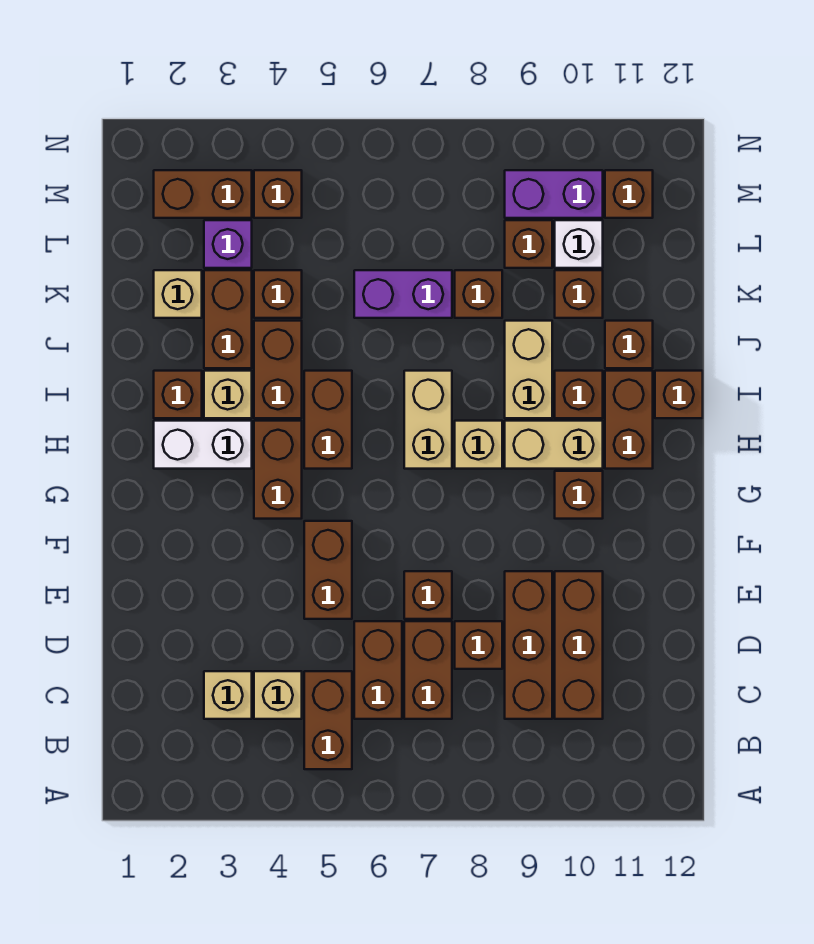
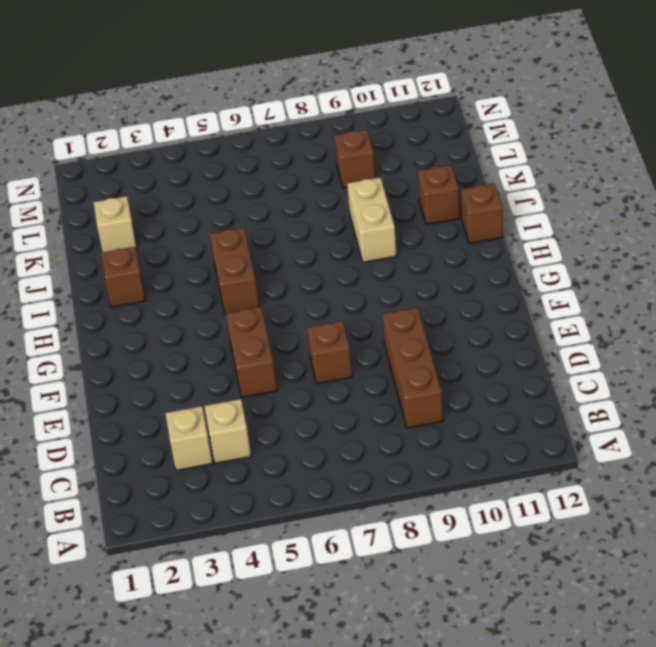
none -> brown 1x2 brick [304,671,352,769]
none -> brown 1x2 brick [354,621,402,719]
none -> brown 1x2 brick [404,621,452,719]
none -> brown 1x3 brick [555,571,603,719]

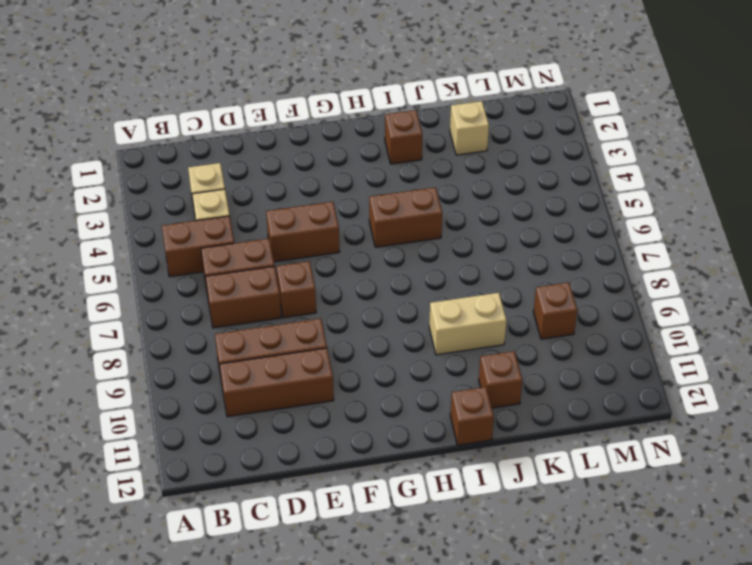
none -> brown 1x1 brick [455,621,502,669]
none -> brown 1x2 brick [254,421,302,519]
none -> brown 1x1 brick [555,471,603,519]
none -> white 1x2 brick [154,421,252,469]

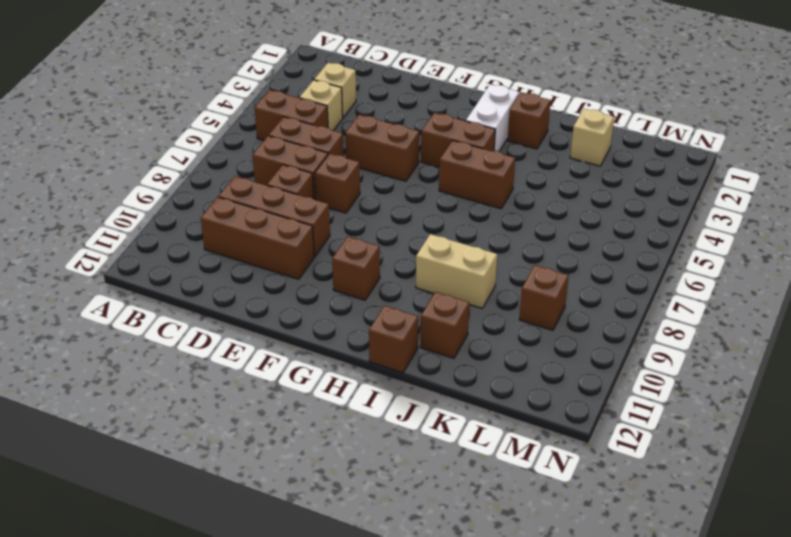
none -> tan 1x2 brick [404,371,452,469]
none -> tan 1x1 brick [455,421,502,469]
none -> tan 1x2 brick [505,421,603,469]
none -> brown 1x2 brick [605,371,653,469]

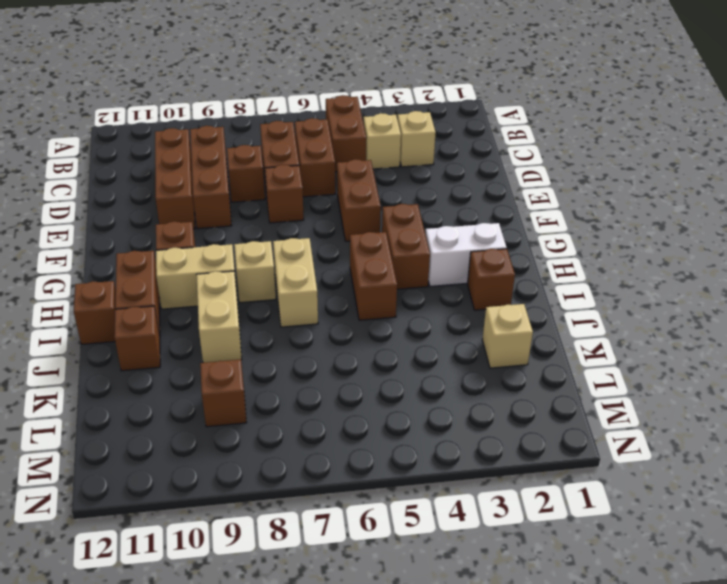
none -> tan 1x1 brick [204,371,252,418]
none -> brown 1x2 brick [254,321,302,418]
none -> brown 1x1 brick [555,371,603,418]
none -> brown 1x2 brick [204,270,252,368]

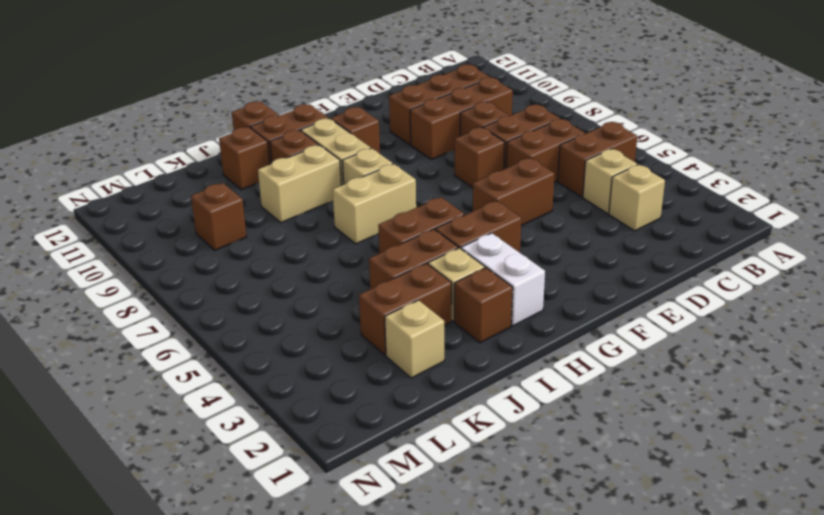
none -> brown 1x1 brick [254,270,302,318]
none -> purple 1x2 brick [354,270,452,318]
none -> brown 1x1 brick [455,270,502,318]
none -> brown 1x1 brick [555,270,603,318]

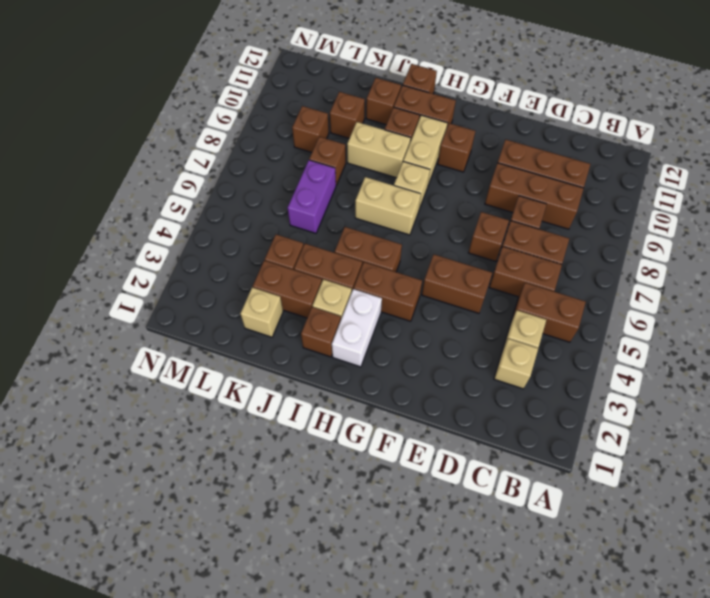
none -> purple 1x1 brick [204,220,252,268]
none -> white 1x1 brick [555,220,603,268]
none -> brown 1x2 brick [154,170,252,218]
none -> brown 1x1 brick [254,170,302,218]

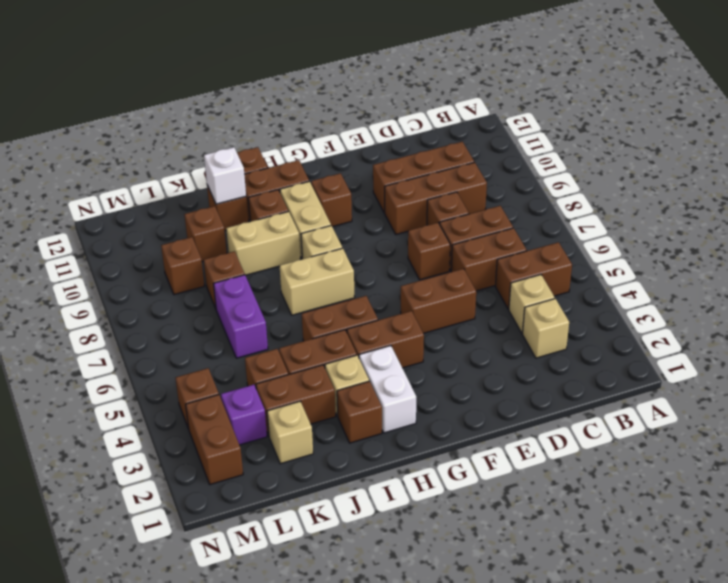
white 1x1 brick [204,147,246,204] -> white 1x1 brick moved to [555,220,603,268]
none -> purple 1x2 brick [505,170,603,218]
none -> brown 1x1 brick [605,170,653,218]

